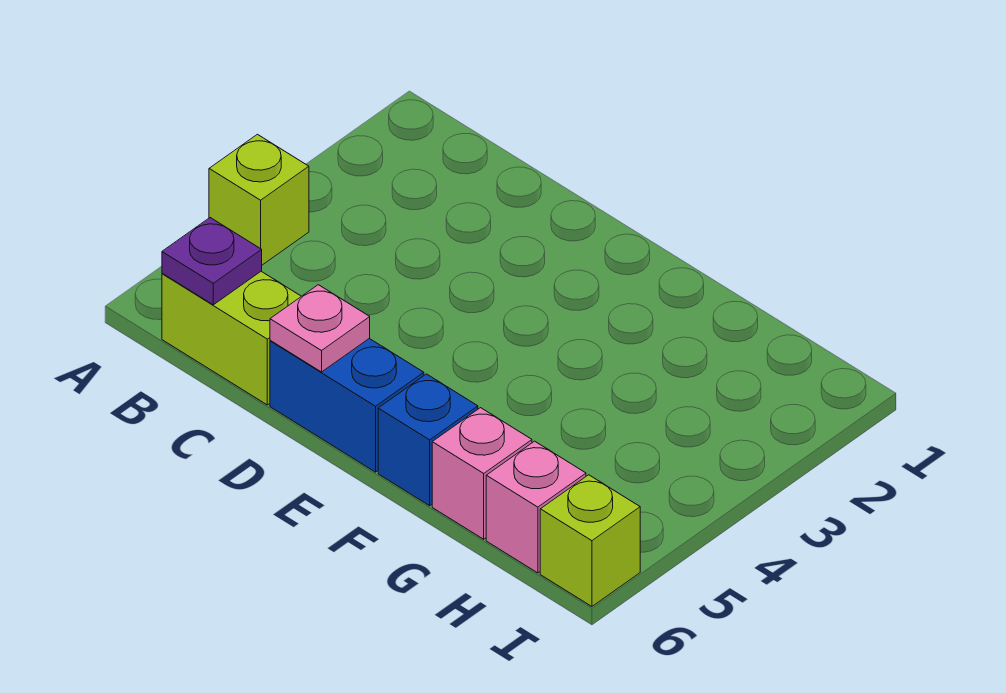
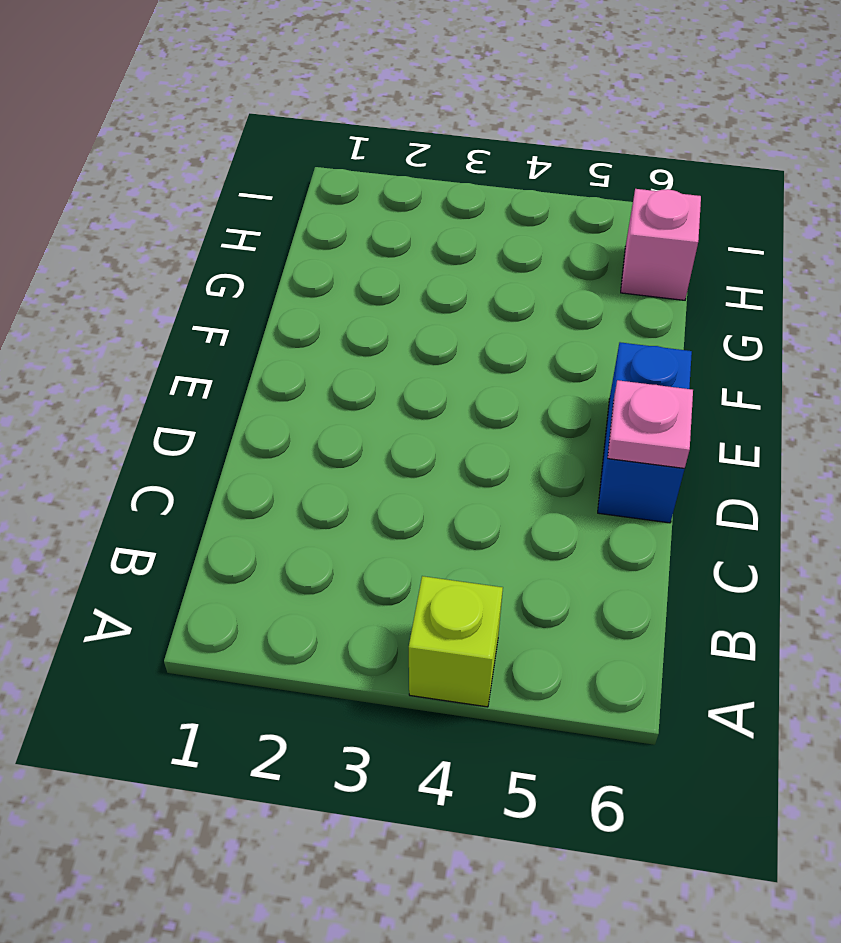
none -> lime 1x2 brick [162,271,301,405]
none -> blue 1x1 brick [378,374,478,506]

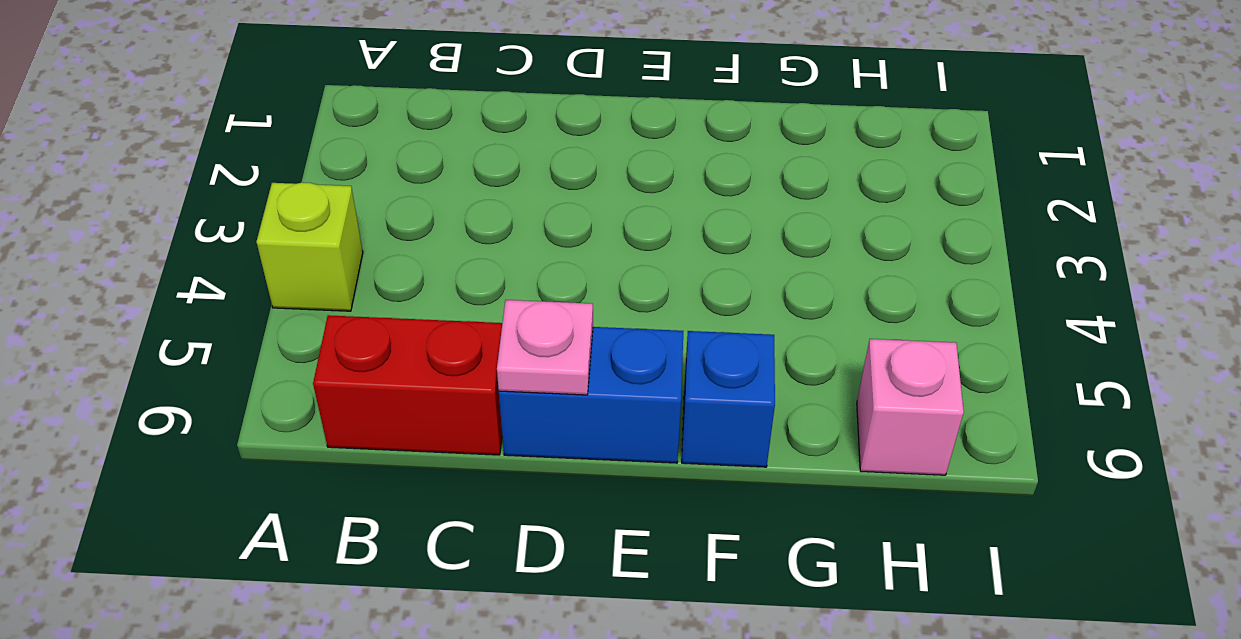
red 1x2 brick [313,315,502,455] -> lime 1x2 brick [162,271,301,405]
none -> pink 1x1 brick [432,408,532,539]
none -> lime 1x1 brick [540,475,640,606]

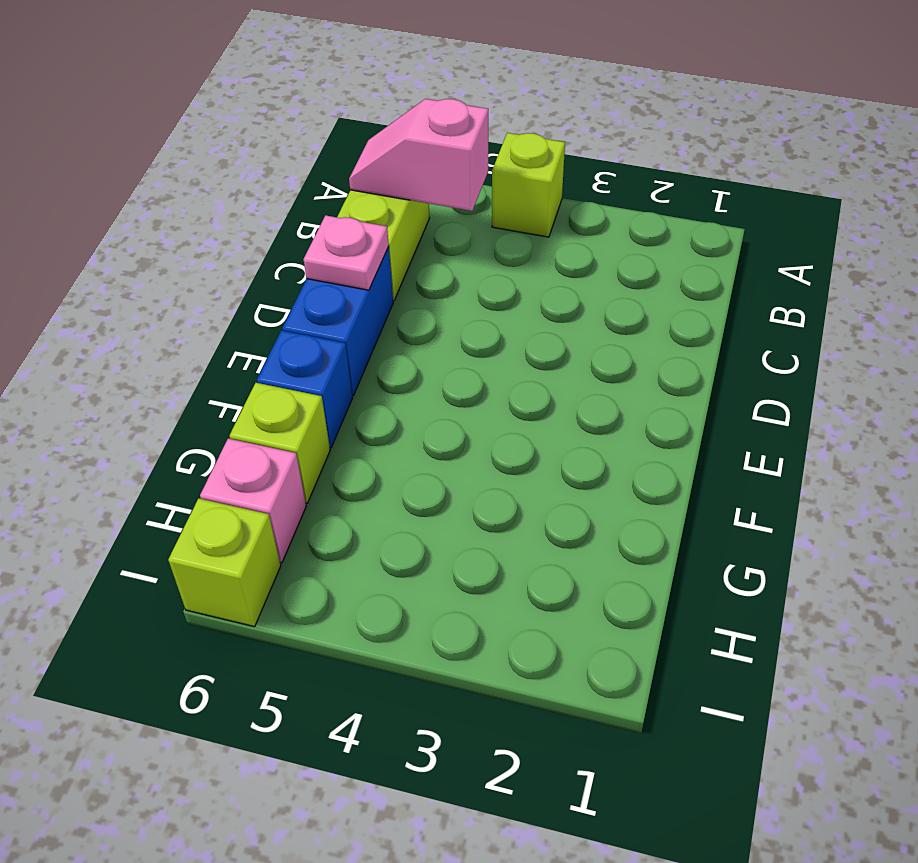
pink 1x2 slope [349,99,488,211] -> purple 1x1 plate [162,218,262,305]
lime 1x1 brick [230,383,330,503] -> pink 1x1 brick [432,408,532,539]

